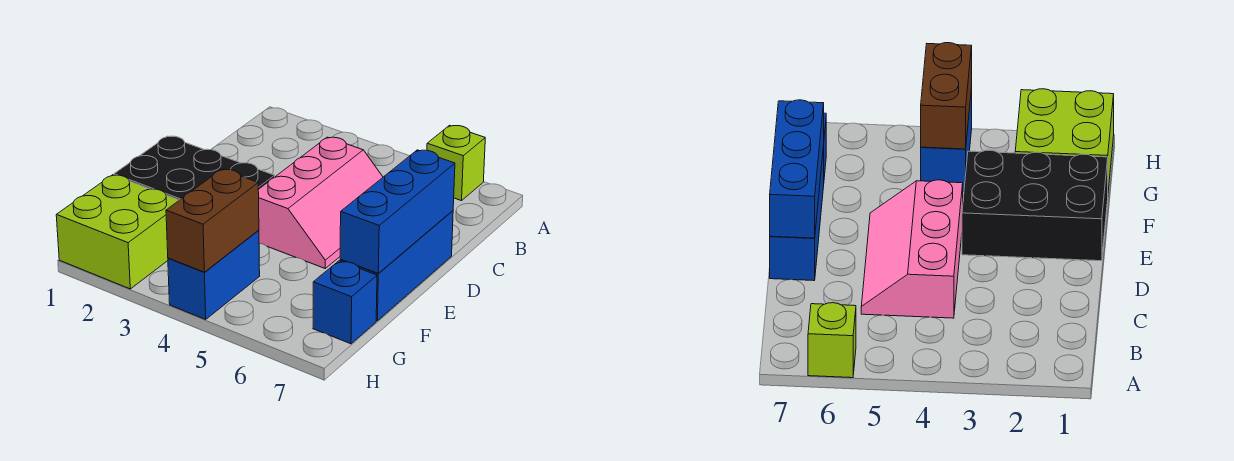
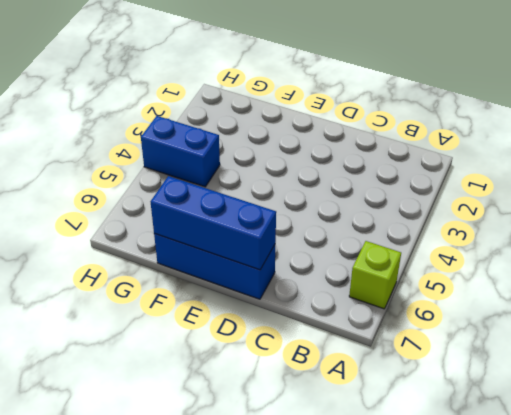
none -> pink 2x3 slope [258,137,383,268]
none -> black 2x3 brick [114,136,275,200]

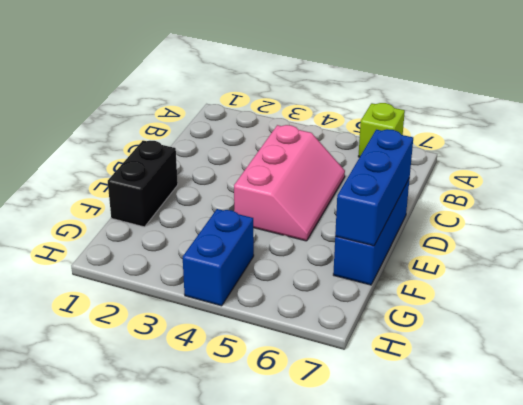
black 1x2 brick [108,141,178,227] -> black 2x3 brick [114,136,275,200]
none -> lime 2x2 brick [56,175,179,289]
none -> blue 1x1 brick [313,261,377,344]

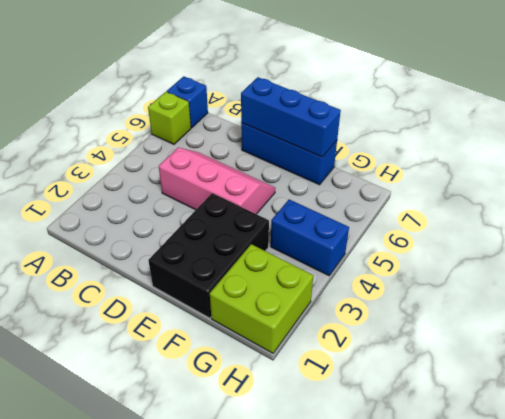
blue 1x1 brick [167,76,208,128] -> blue 1x1 brick moved to [313,261,377,344]
none -> brown 1x2 brick [166,169,259,272]

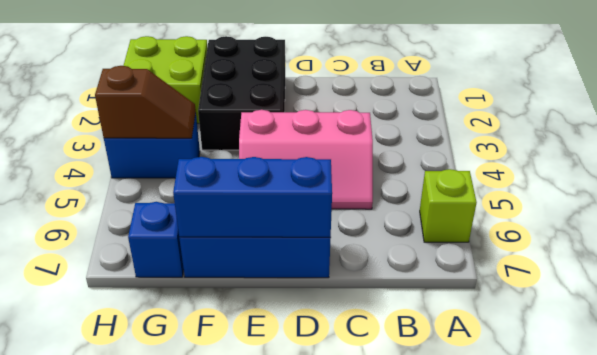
brown 1x2 slope [95,66,196,138] -> brown 1x2 brick [166,169,259,272]

